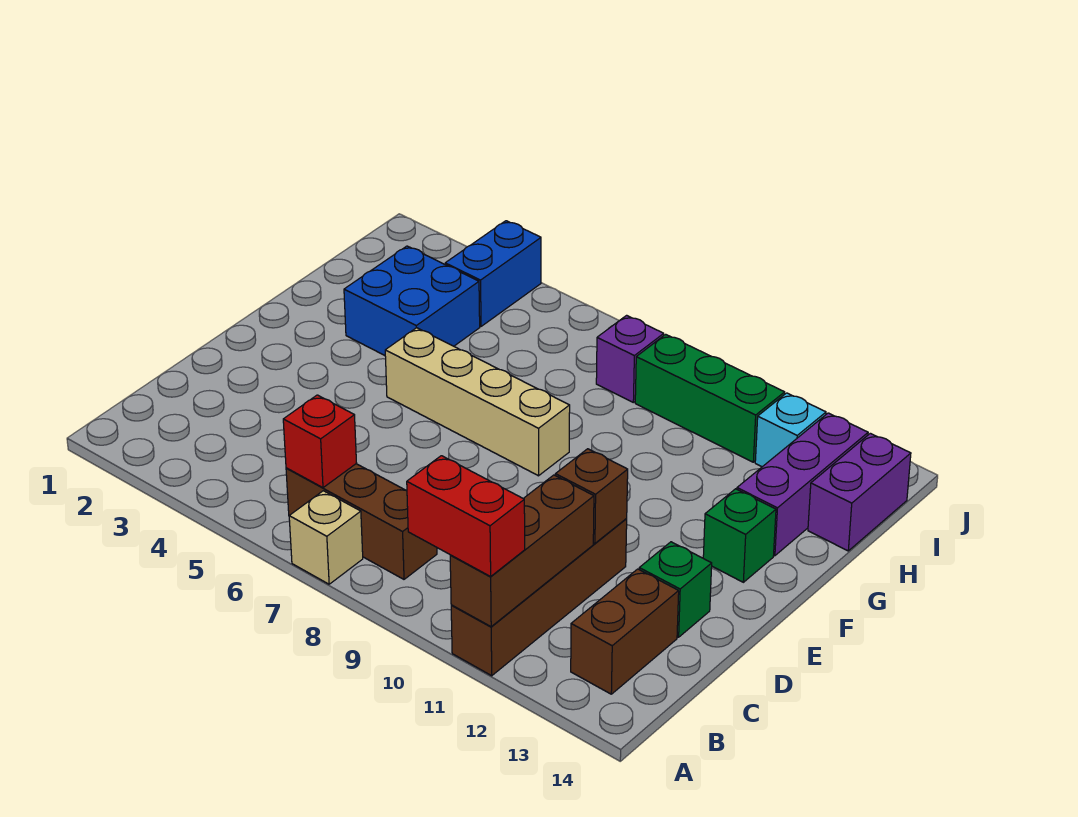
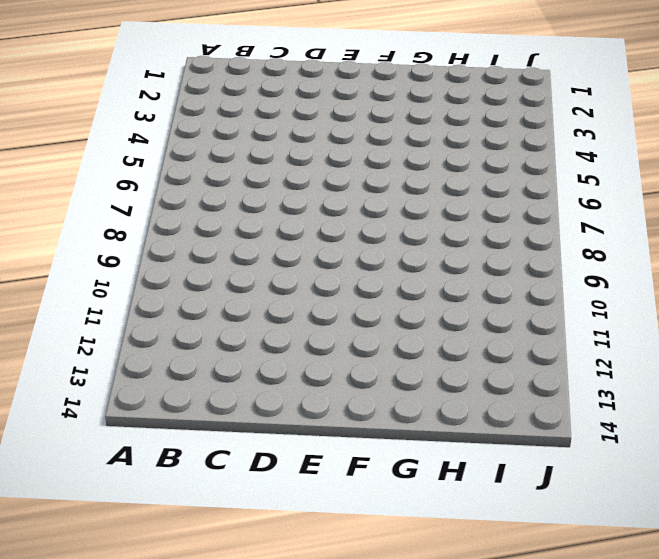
none -> tan 1x1 brick [289,491,363,584]
none -> brown 1x4 brick [451,519,627,676]
none -> brown 1x3 brick [286,464,437,579]

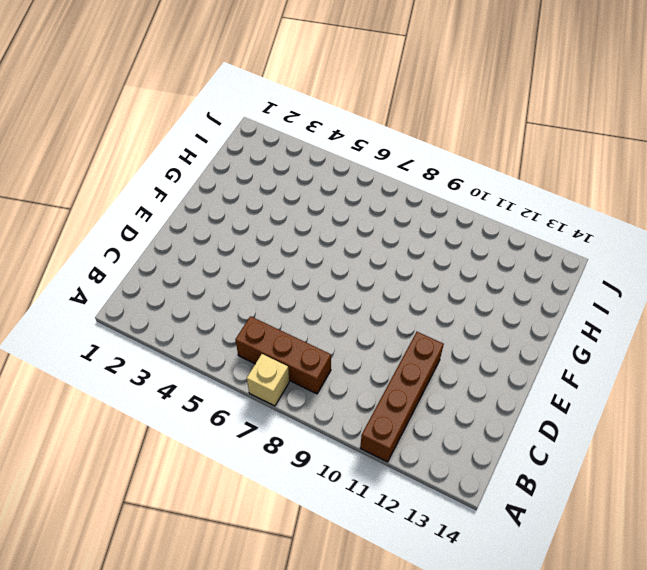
none -> brown 1x2 brick [571,569,679,694]
none -> green 1x1 brick [639,542,712,637]
none -> tan 1x4 brick [385,328,570,476]

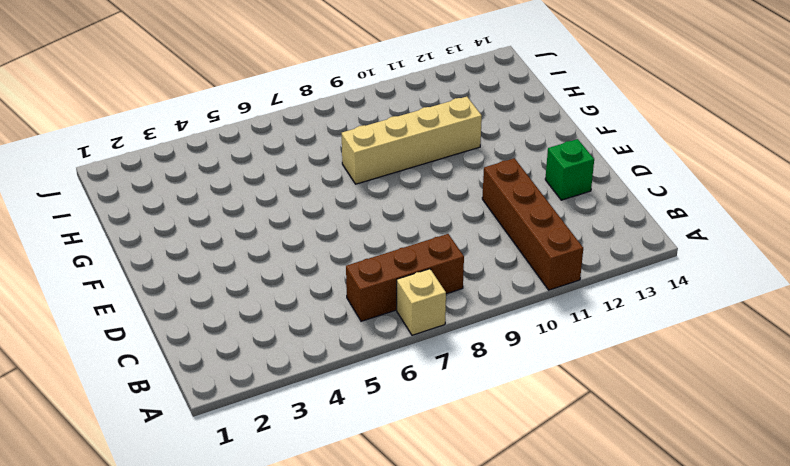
tan 1x4 brick [342,97,482,184] -> tan 1x4 brick moved to [385,328,570,476]
none -> brown 1x2 brick [571,569,679,694]
none -> green 1x1 brick [703,489,776,582]
none -> blue 2x2 brick [344,246,480,355]

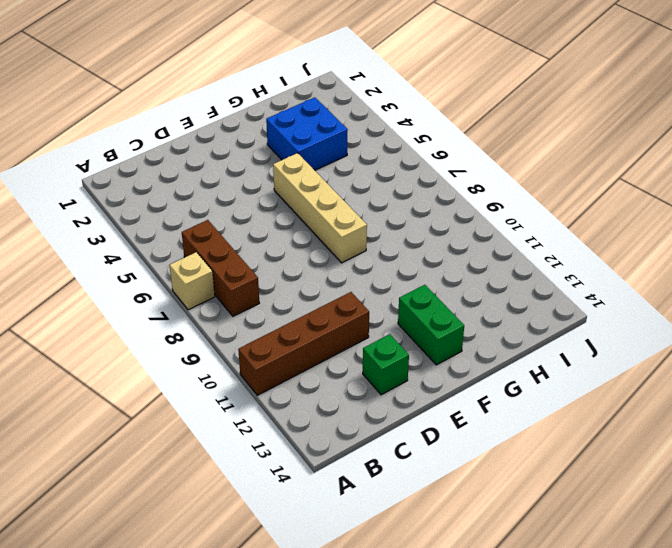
green 1x2 brick [398,285,464,365] -> green 1x1 brick [703,489,776,582]
none -> brown 1x2 brick [571,569,679,694]
none -> purple 1x3 brick [737,413,868,556]
none -> purple 1x2 brick [808,433,911,551]

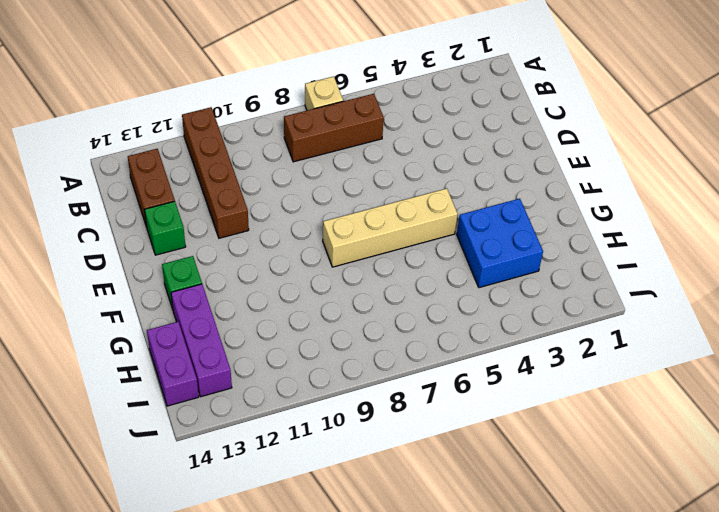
none -> blue 1x2 brick [445,221,541,326]
none -> purple 1x1 brick [596,315,664,402]
none -> green 1x3 brick [635,334,785,462]

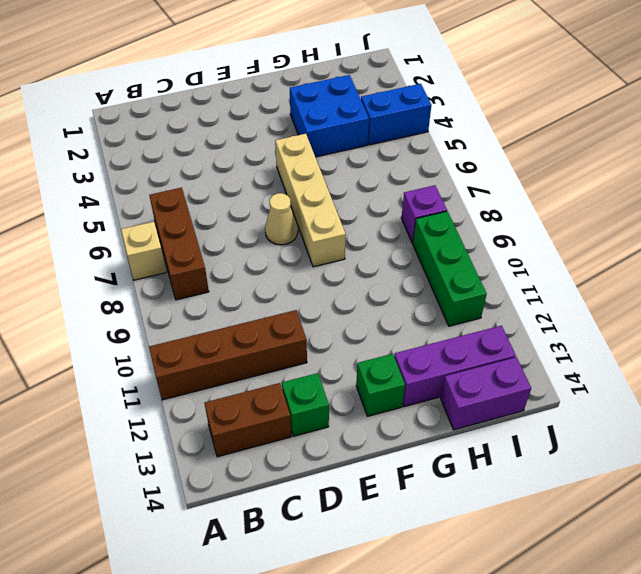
tan 1x1 cone [265,193,298,245] -> none
none -> cyan 1x1 brick [755,393,826,467]
none -> brown 1x3 brick [450,475,594,627]
none -> red 1x1 brick [283,395,356,488]

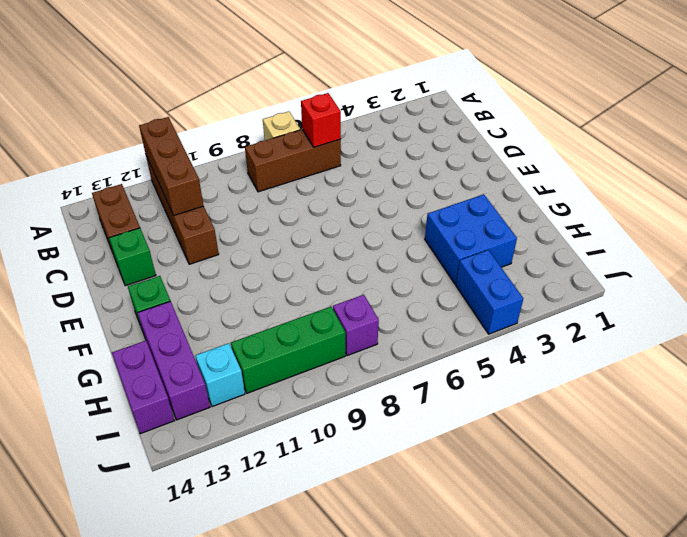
none -> tan 1x4 brick [385,328,570,476]
none -> brown 1x1 brick [555,449,628,543]
none -> red 1x2 brick [407,456,525,576]

